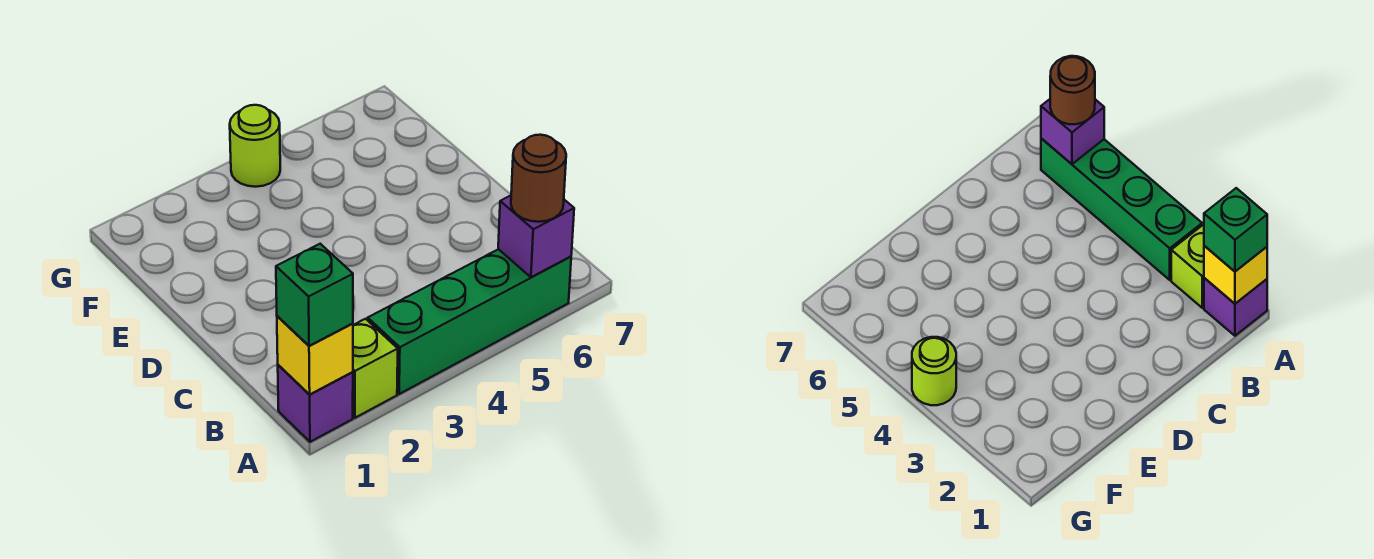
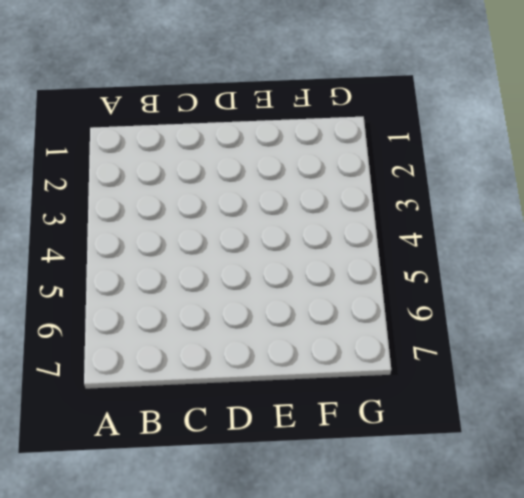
none -> purple 1x1 brick [278,365,353,442]
none -> lime 1x1 brick [353,319,398,418]

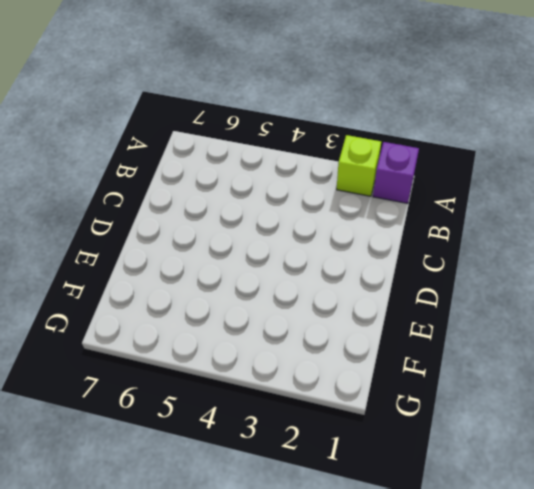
none -> green 1x4 brick [368,249,571,394]
none -> lime 1x1 round brick [230,105,280,187]

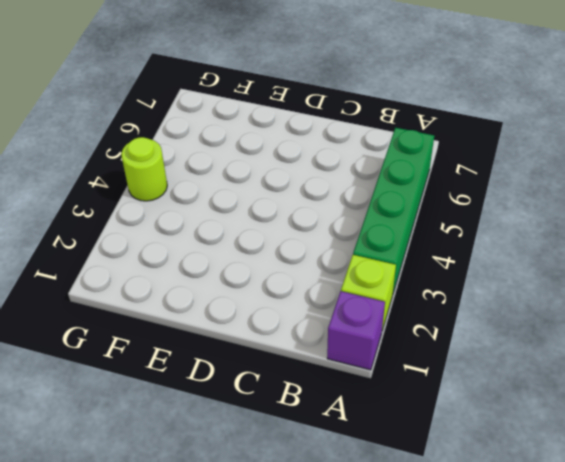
none -> yellow 1x1 brick [277,316,353,395]
none -> purple 1x1 brick [498,196,574,277]

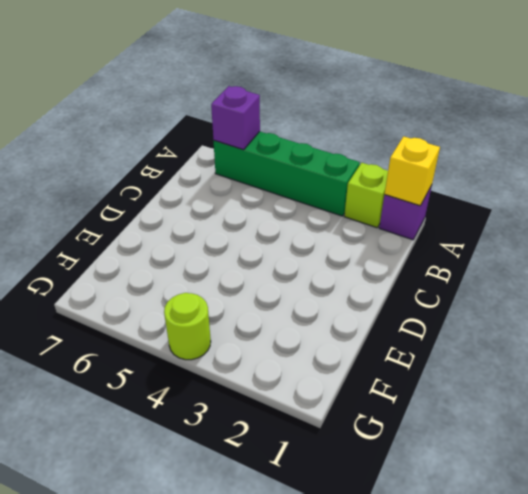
none -> green 1x1 brick [276,244,353,346]
none -> brown 1x1 round brick [511,135,566,222]

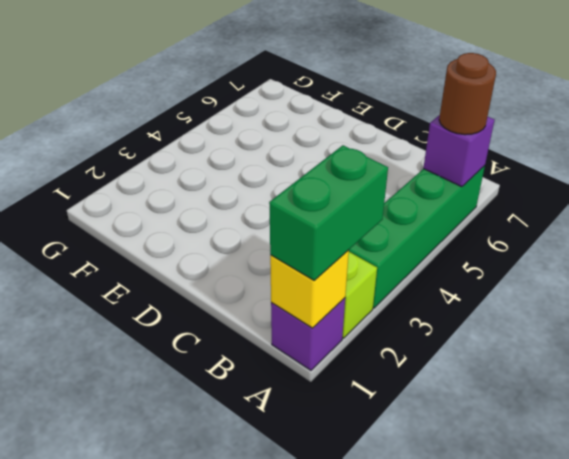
green 1x2 brick [269,145,388,281] -> green 1x1 brick [276,244,353,346]
none -> lime 1x1 round brick [230,105,280,187]

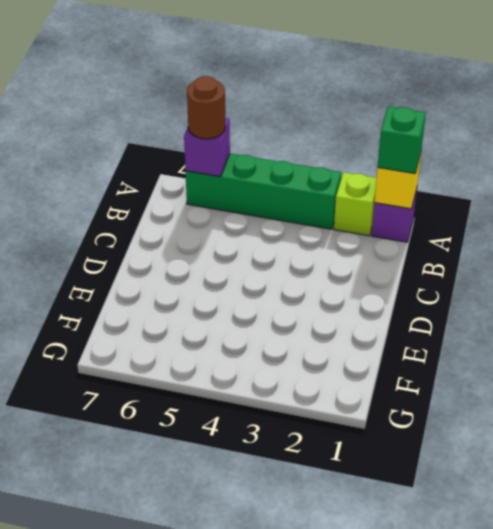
none -> lime 1x1 round brick [230,105,280,187]

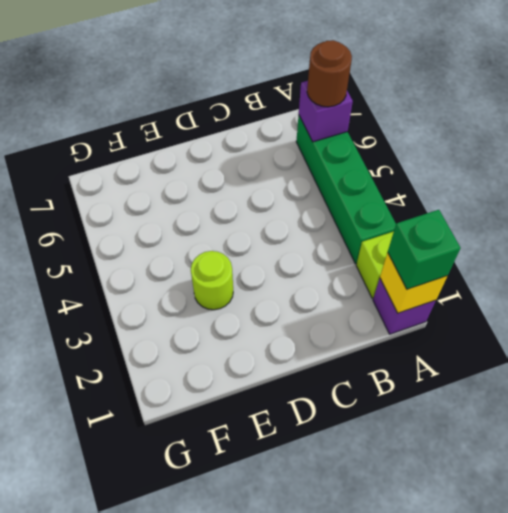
lime 1x1 round brick [191,251,233,310] -> lime 1x1 round brick moved to [230,105,280,187]

